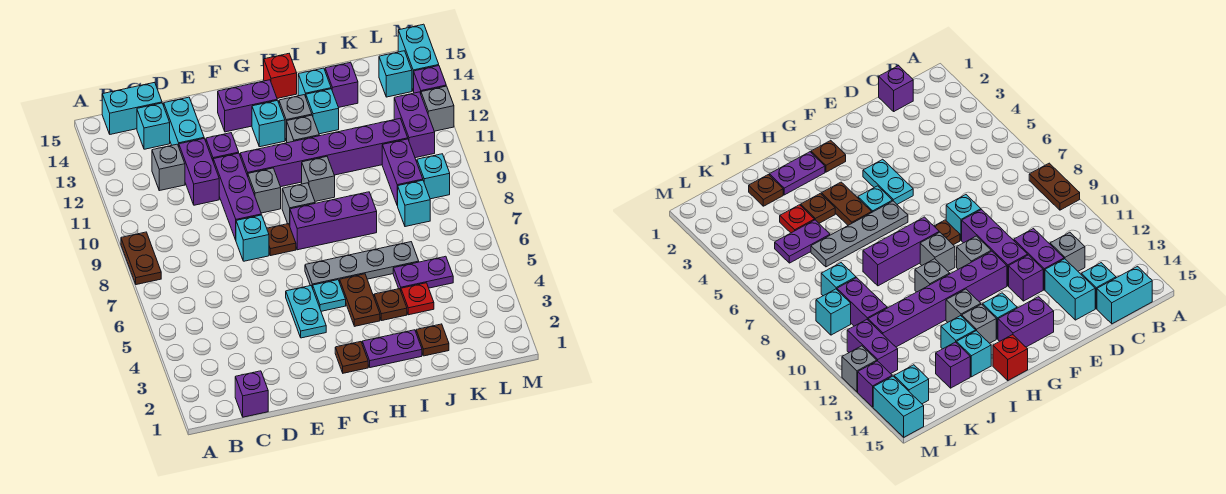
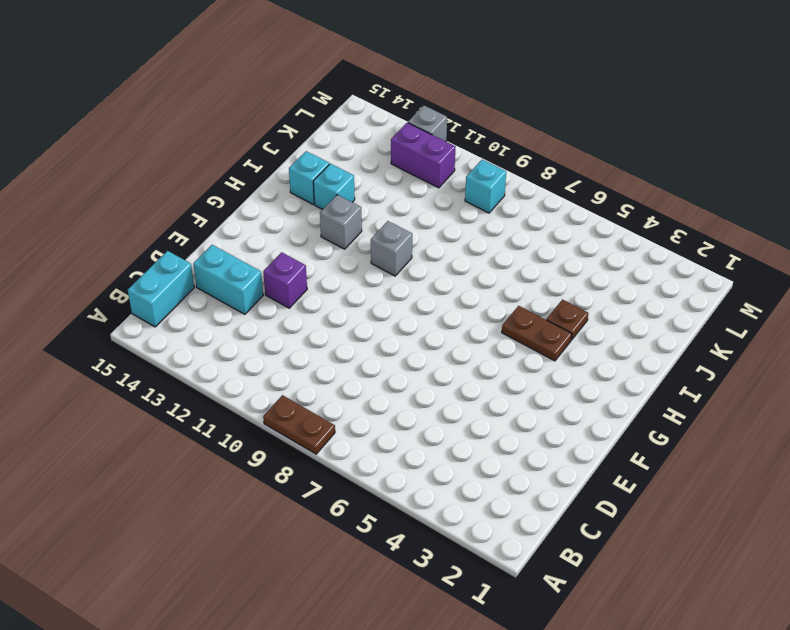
none -> purple 1x1 brick [235,371,268,417]
none -> grey 1x1 brick [152,144,185,191]
none -> cyan 1x1 brick [137,103,170,149]
none -> purple 1x2 brick [179,138,219,205]

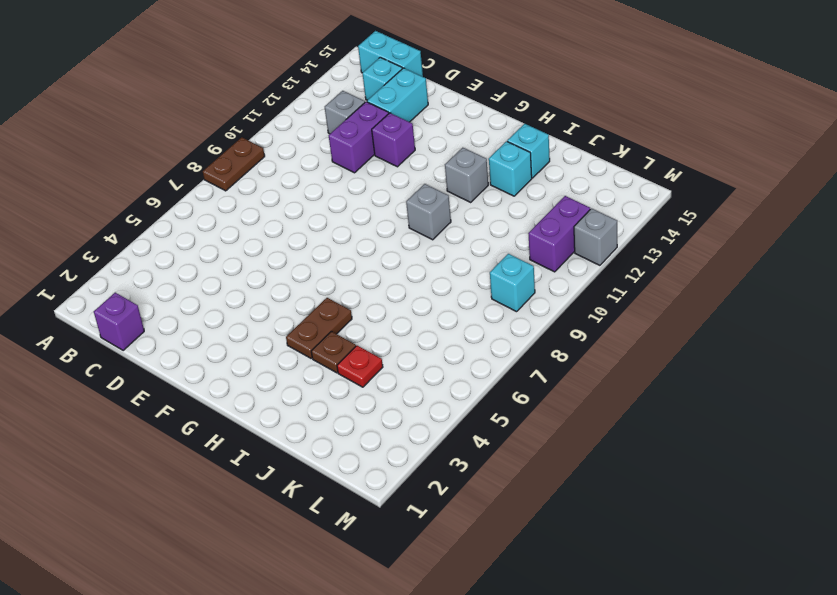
none -> cyan 1x1 brick [236,215,269,261]
none -> purple 1x3 brick [213,153,261,240]
none -> cyan 1x2 plate [286,286,326,338]
none -> brown 1x1 plate [267,224,296,256]

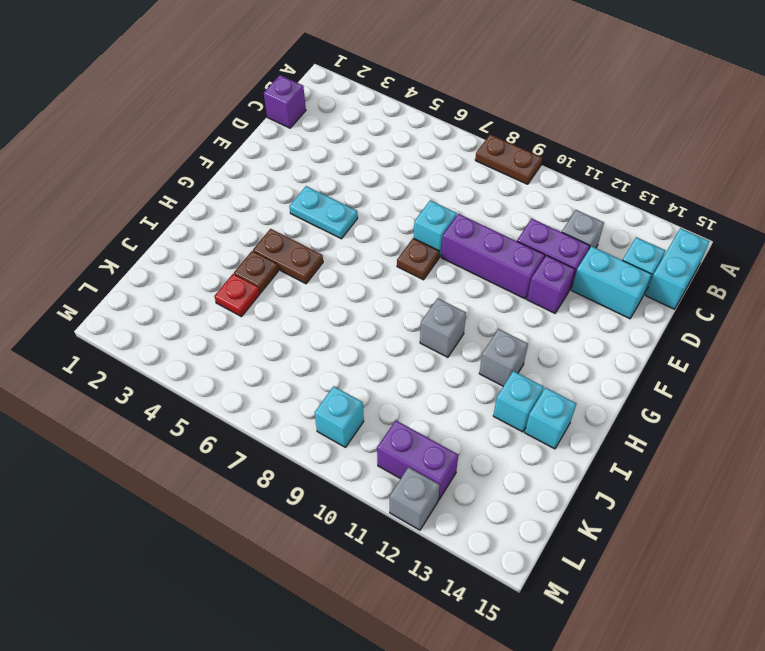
none -> grey 1x1 brick [248,168,281,213]
none -> purple 1x6 brick [240,119,408,187]
none -> purple 1x2 brick [218,80,277,132]
none -> brown 1x1 plate [335,342,368,373]

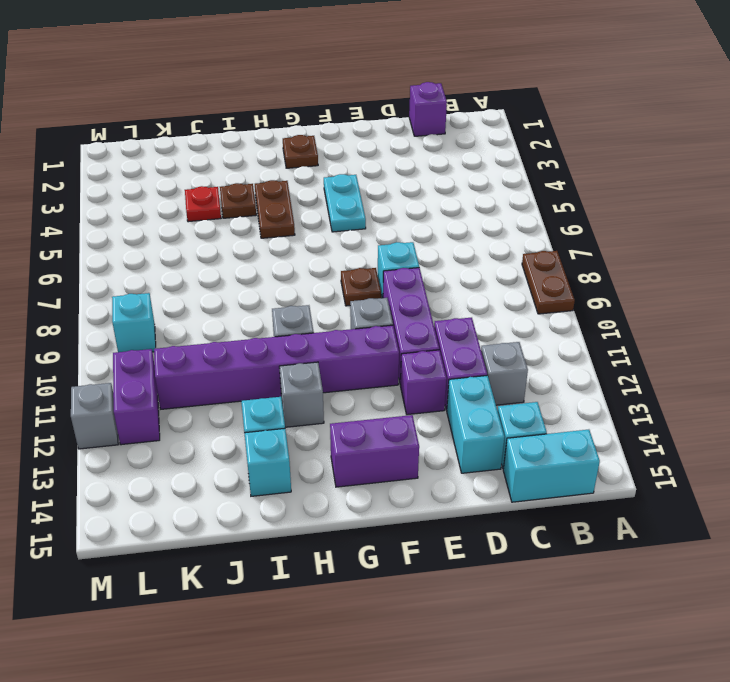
none -> cyan 1x1 plate [313,280,346,311]
none -> grey 1x4 plate [305,242,419,288]
none -> purple 1x3 brick [290,192,377,250]
none -> grey 1x1 brick [282,183,315,225]

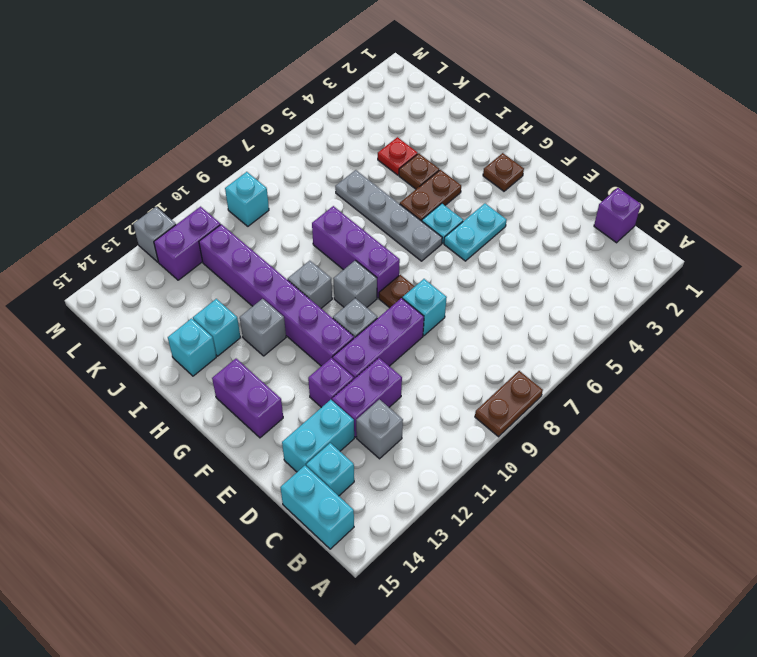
none -> cyan 1x1 brick [252,100,285,147]
none -> purple 1x2 plate [362,330,422,368]
none -> grey 1x1 brick [279,95,312,141]
none -> red 1x1 brick [264,54,297,98]

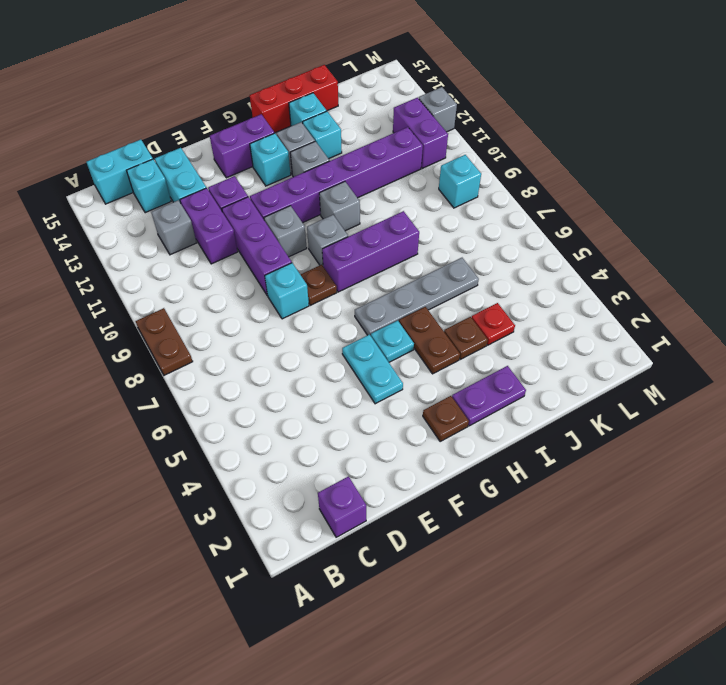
red 1x3 brick [250,65,338,133] -> red 1x1 brick [264,54,297,98]
none -> brown 1x1 plate [416,324,449,356]
none -> purple 1x2 plate [393,256,453,290]
none -> purple 1x1 brick [325,62,358,107]
none -> cyan 1x1 brick [398,180,430,227]

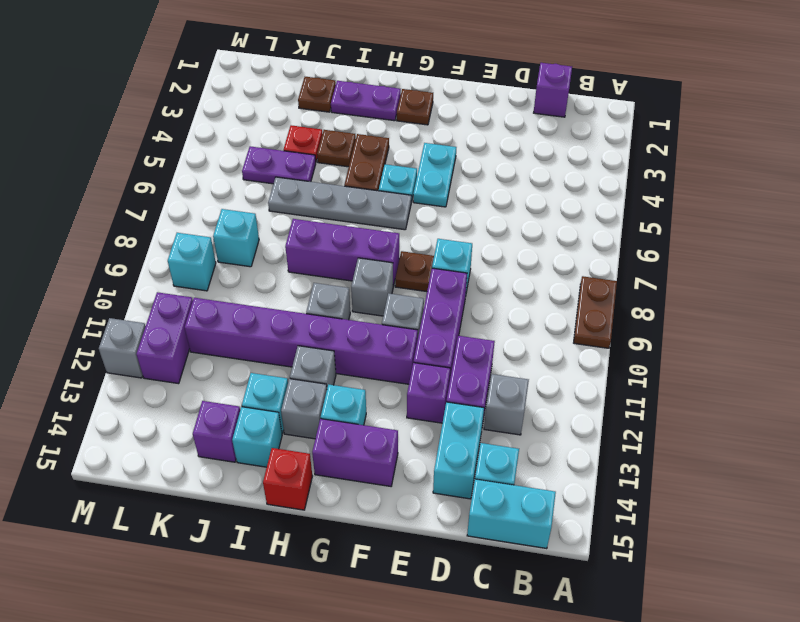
none -> purple 1x2 brick [382,139,423,206]
none -> cyan 1x1 brick [379,51,412,97]
none -> purple 1x1 brick [414,66,446,93]
none -> cyan 1x2 brick [398,24,439,91]

